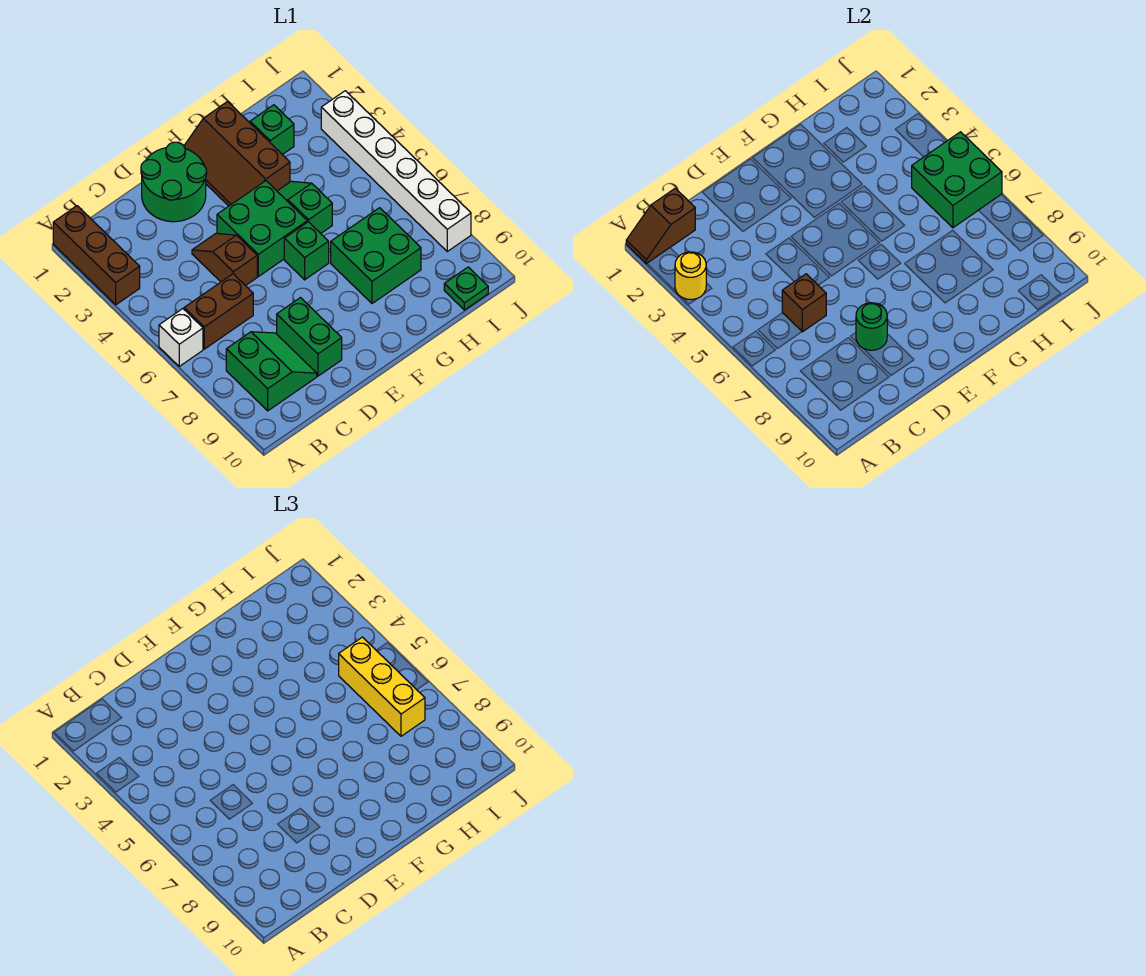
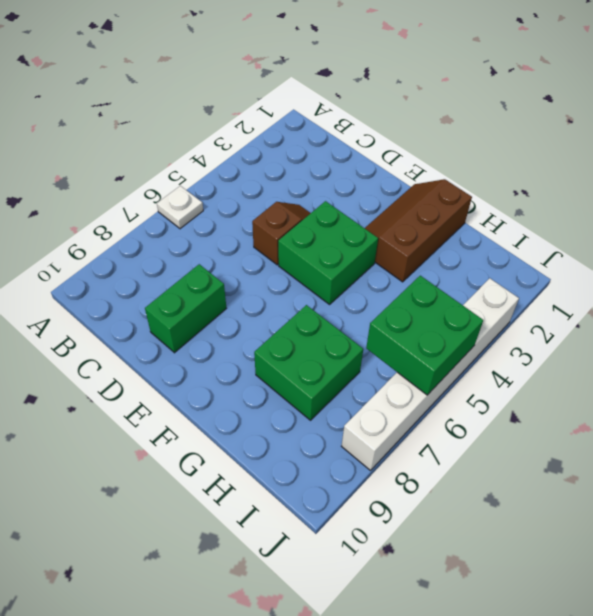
white 1x1 plate [157,186,203,229] -> white 1x1 brick [159,309,203,366]
none -> brown 1x3 brick [53,206,140,305]
none -> brown 1x2 brick [184,274,253,349]
none -> green 2x2 slope [226,332,317,411]

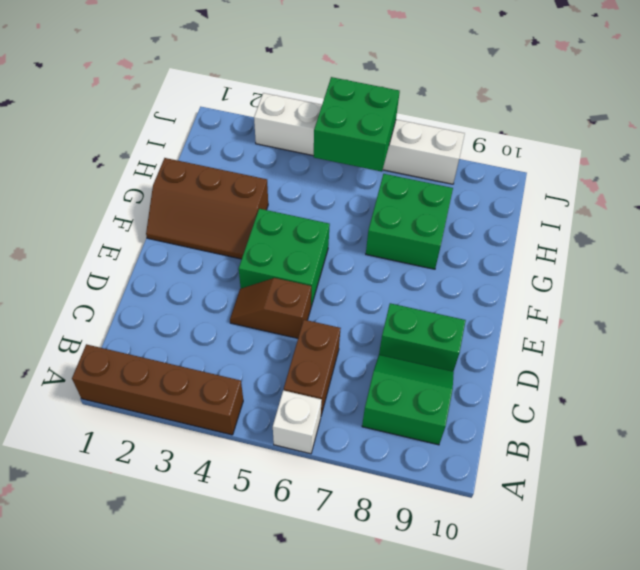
brown 1x4 brick [72,344,243,435] -> brown 1x3 brick [53,206,140,305]
none -> green 2x2 round brick [141,142,207,222]
none -> green 1x1 brick [284,222,329,280]
none -> green 1x2 slope [277,181,332,233]

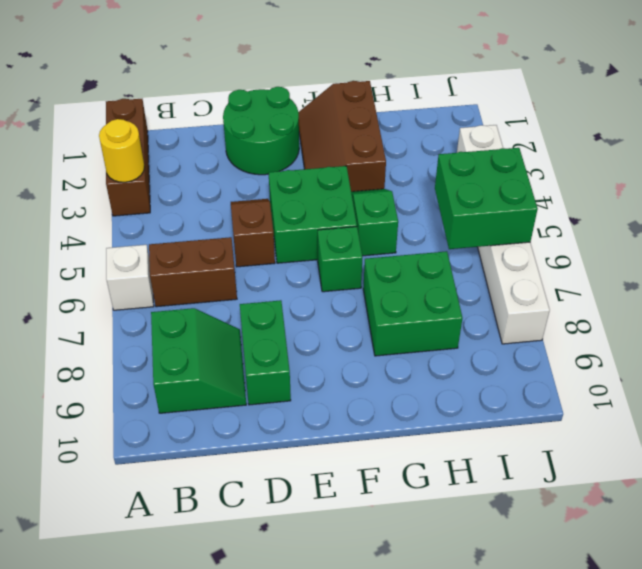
none -> green 1x1 brick [250,105,294,155]
none -> green 1x1 plate [444,267,488,310]
none -> brown 1x2 slope [626,188,695,264]

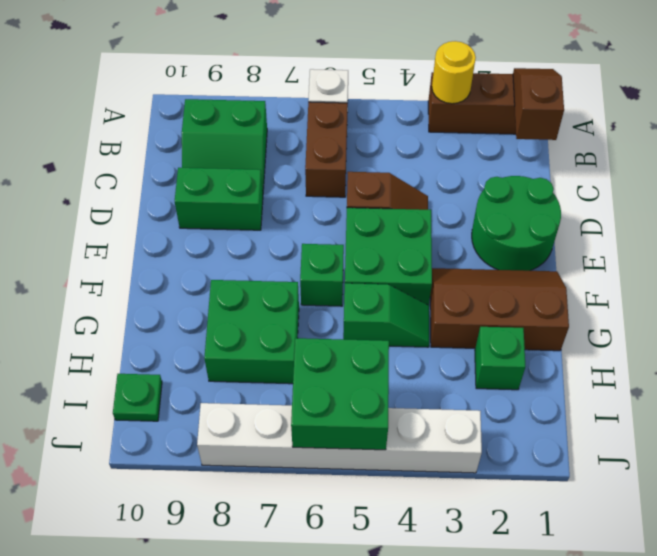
none -> brown 1x1 brick [782,274,826,332]
none -> green 1x1 round brick [856,303,887,350]
none -> yellow 1x3 brick [339,637,425,736]

